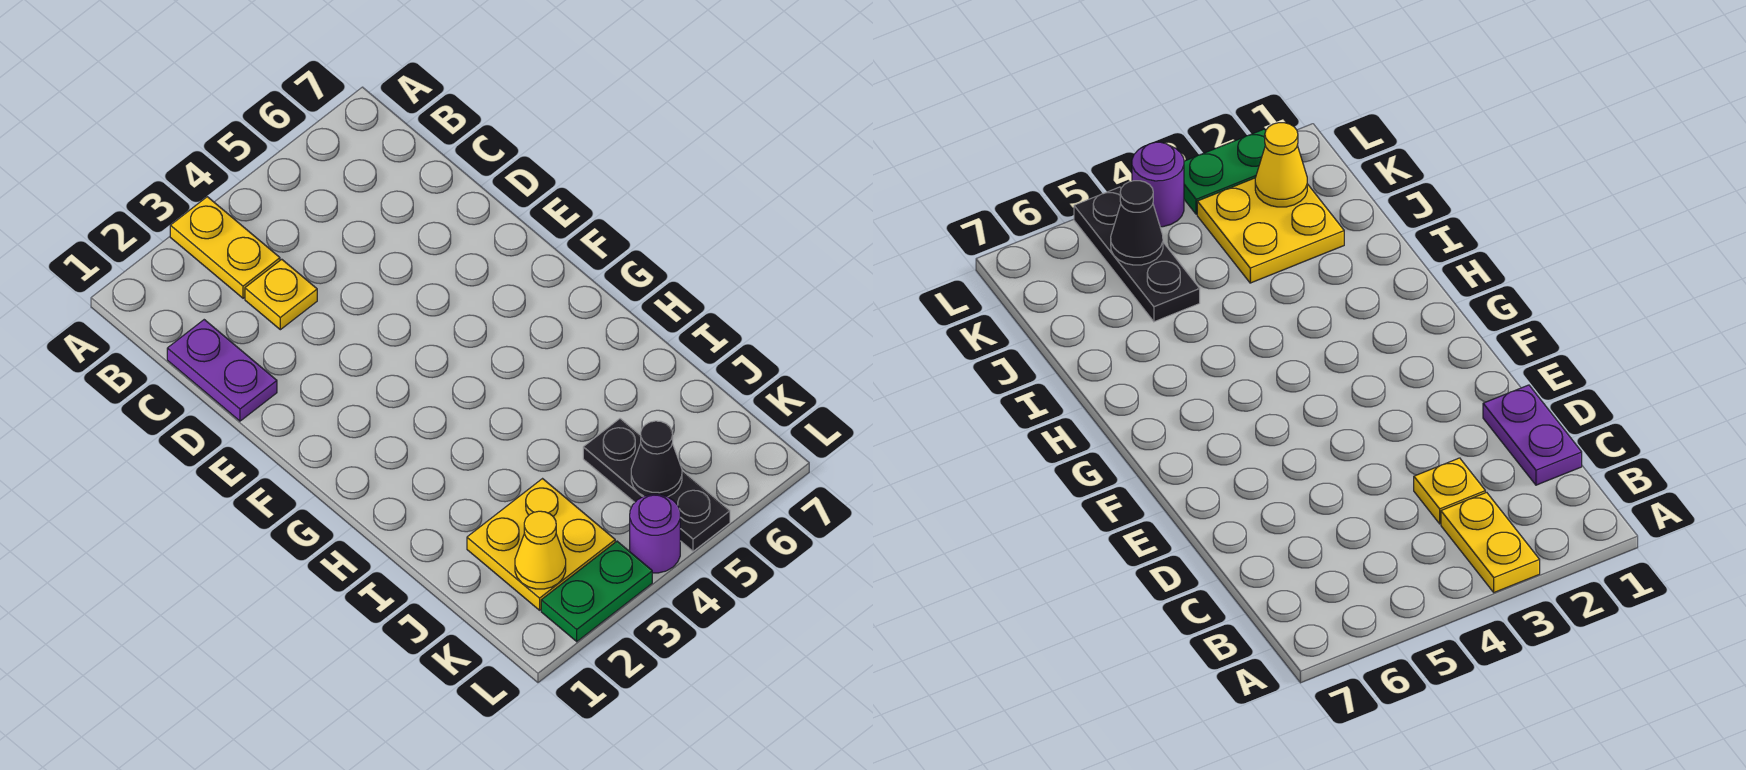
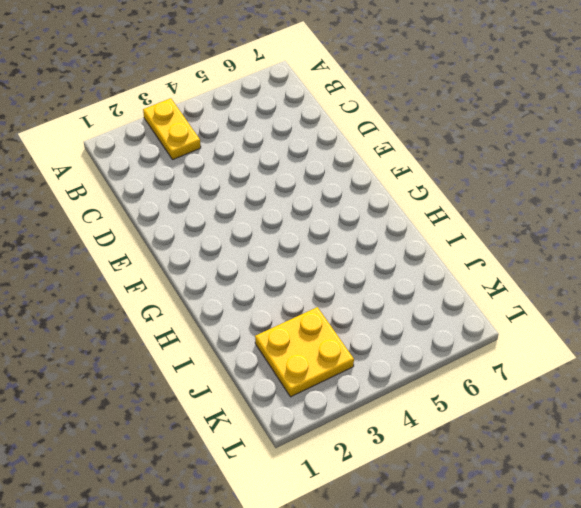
none -> purple 1x2 plate [167,320,277,421]
none -> yellow 1x1 plate [245,259,317,330]

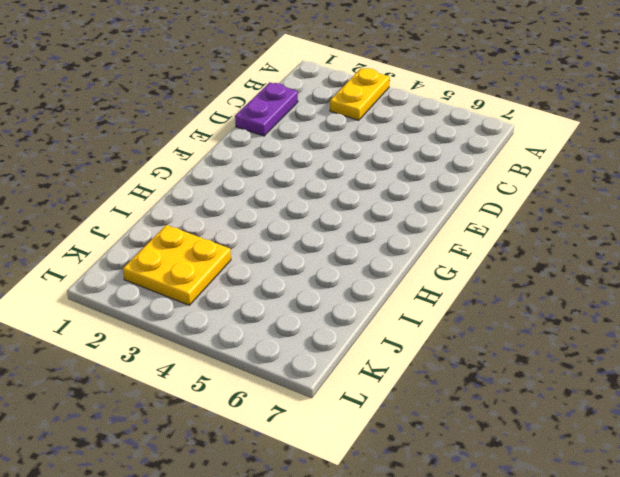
none -> yellow 1x1 plate [245,259,317,330]
none -> black 1x3 plate [583,419,730,551]

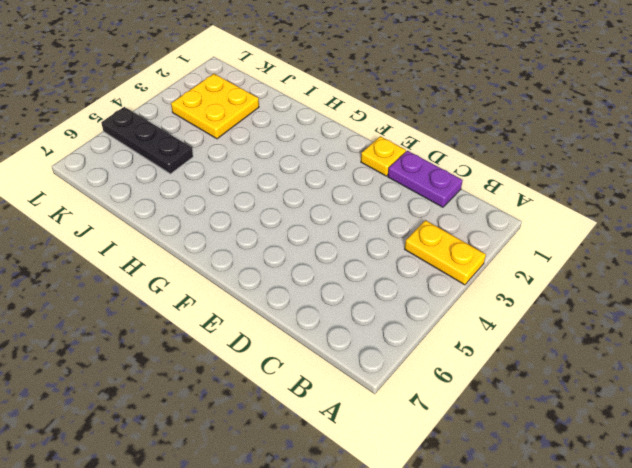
yellow 1x1 plate [361,136,406,176] -> yellow 1x1 plate moved to [245,259,317,330]
none -> green 1x2 plate [541,541,652,642]
none -> purple 1x1 round brick [630,494,680,573]

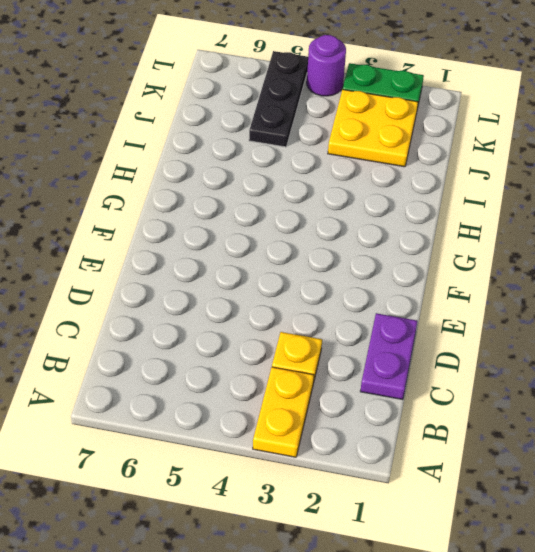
none -> yellow 1x1 cone [515,511,566,589]
none -> black 1x1 cone [631,421,682,497]

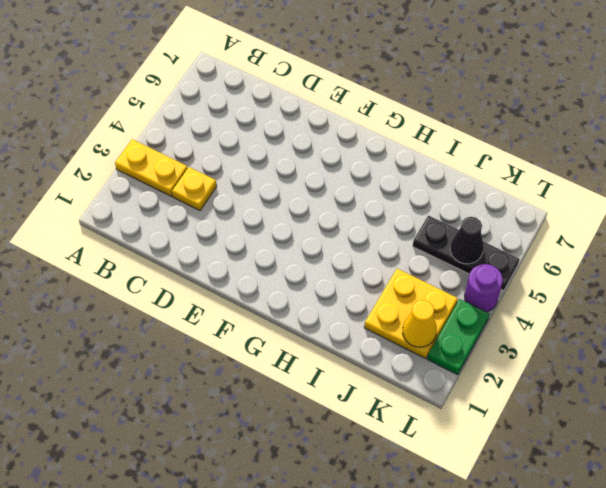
none -> purple 1x2 plate [167,320,277,421]

